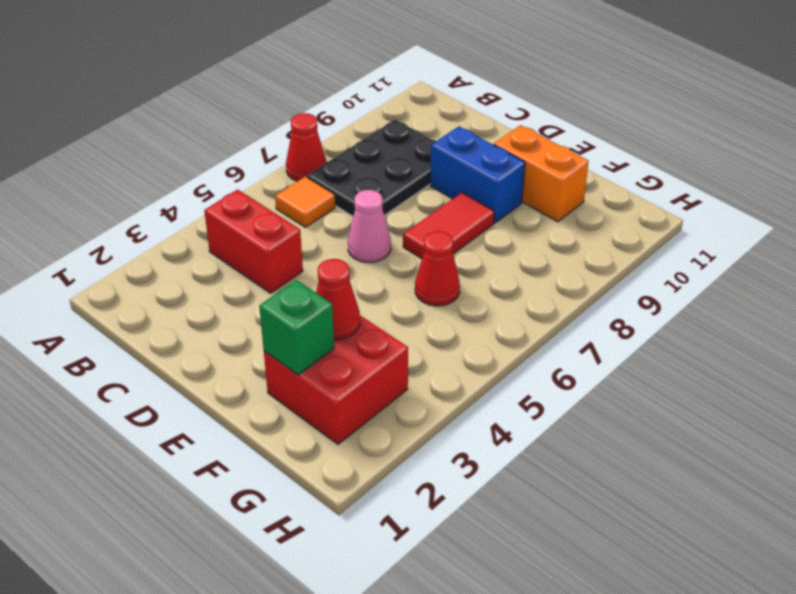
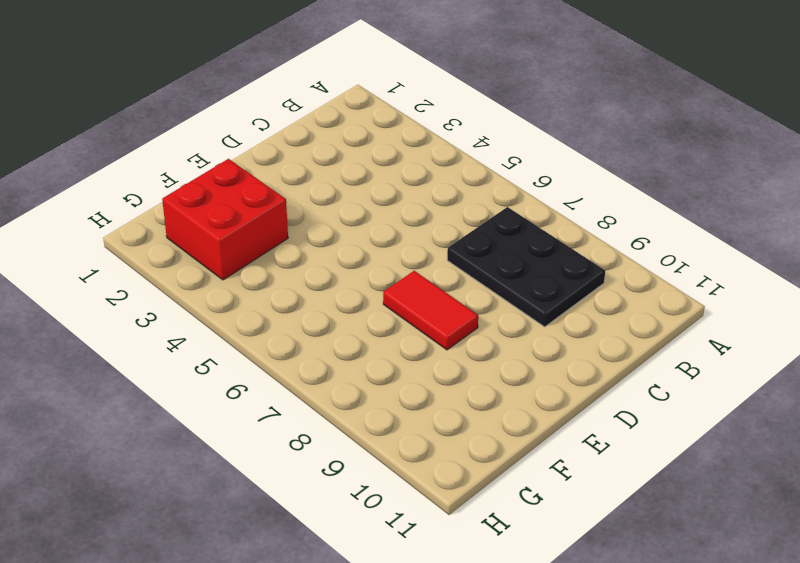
none -> red 1x1 cone [286,113,326,181]
none -> red 1x2 brick [204,190,303,293]
none -> orange 1x1 tile [275,177,336,227]

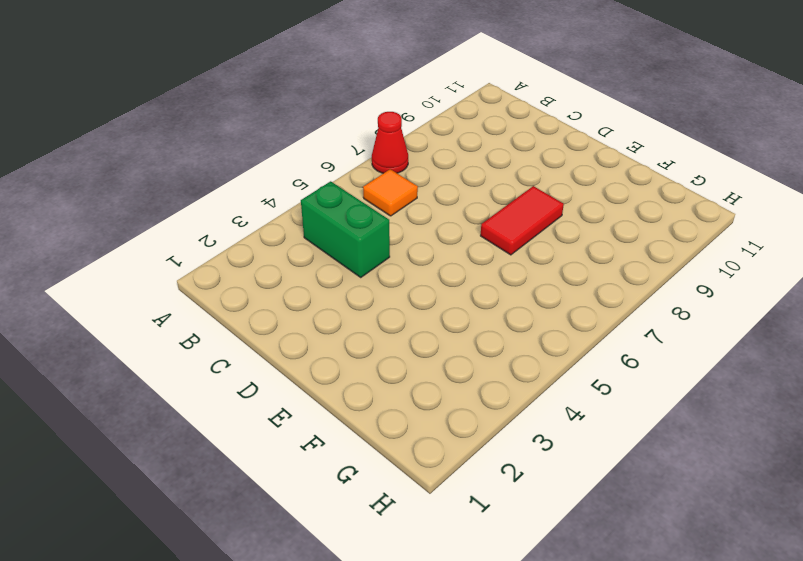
green 1x2 brick [301,181,390,277] -> red 1x2 brick [204,190,303,293]
none -> black 2x3 plate [307,120,436,216]
none -> pink 1x1 cone [348,190,391,262]
none -> blue 1x2 brick [430,127,525,223]

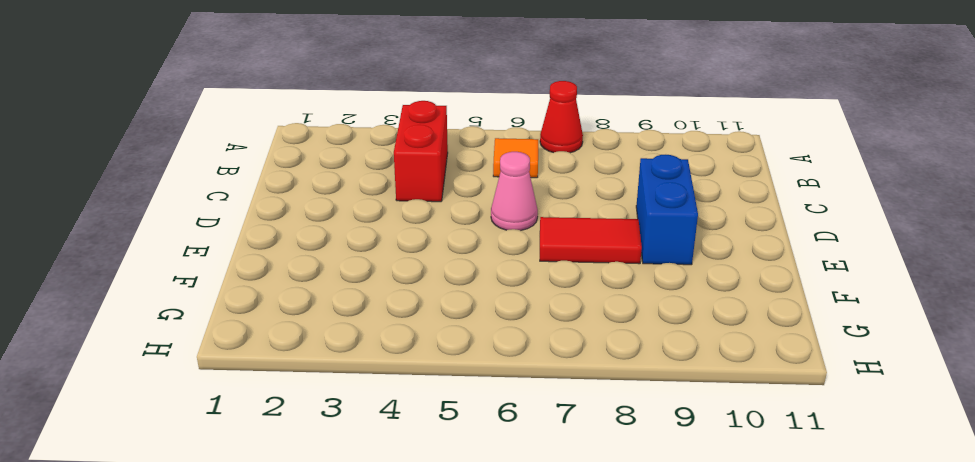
none -> black 2x3 plate [307,120,436,216]
none -> orange 1x2 brick [494,125,589,222]
none -> red 2x2 brick [264,316,408,444]

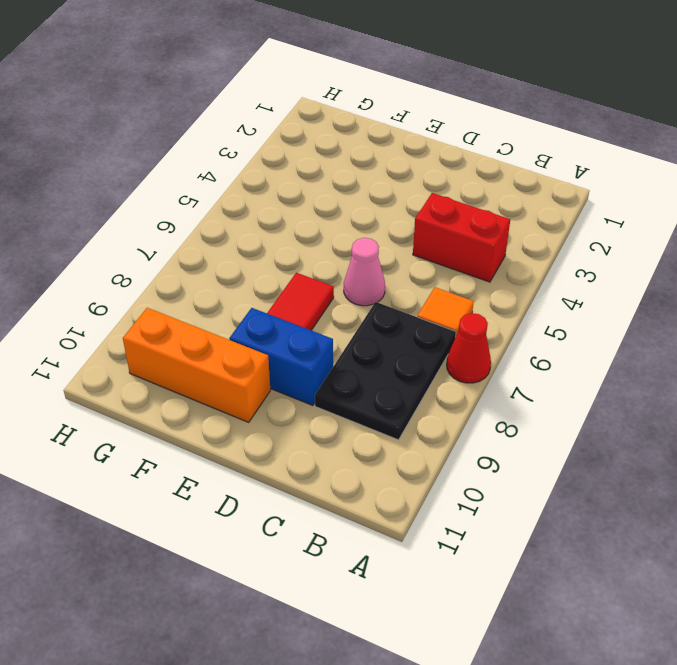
orange 1x3 brick [123,308,270,422] -> orange 1x2 brick [494,125,589,222]
none -> red 2x2 brick [264,316,408,444]
none -> red 1x1 cone [415,231,460,306]
none -> green 1x1 brick [259,280,334,375]

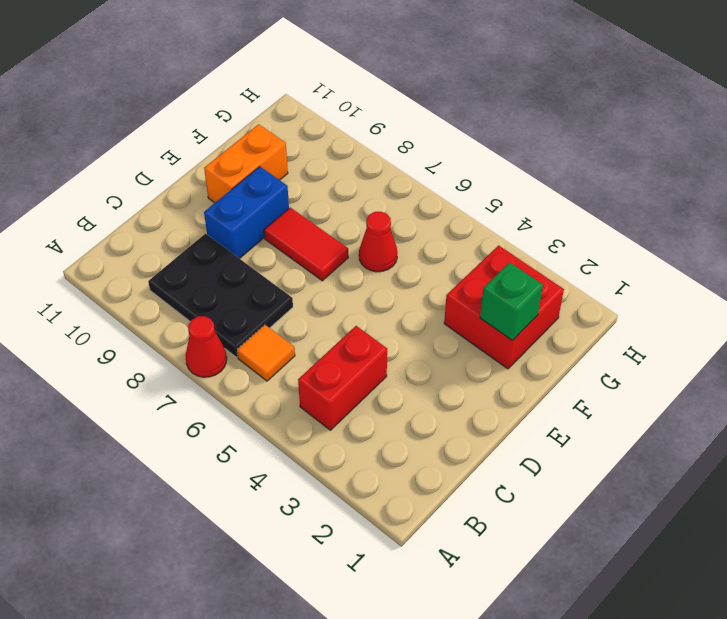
none -> pink 1x1 cone [348,190,391,262]
none -> red 1x1 cone [316,259,360,340]

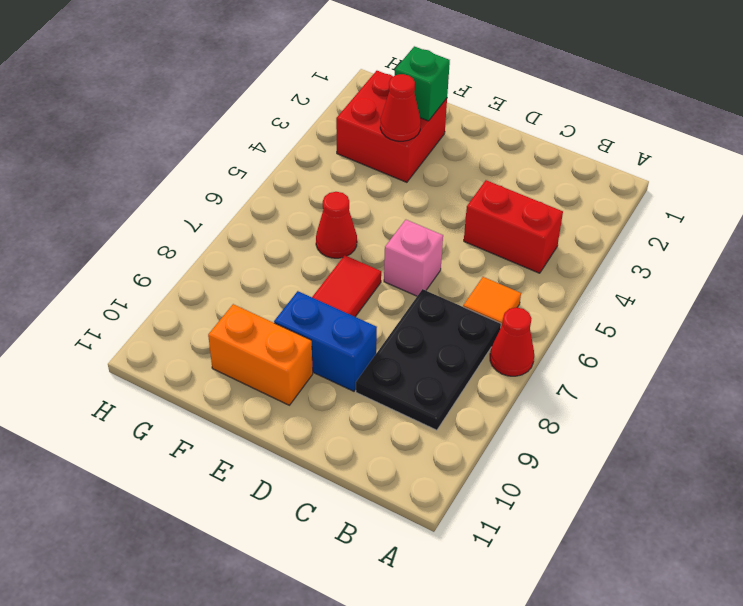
pink 1x1 brick [384,220,443,296] -> pink 1x1 cone [348,190,391,262]

